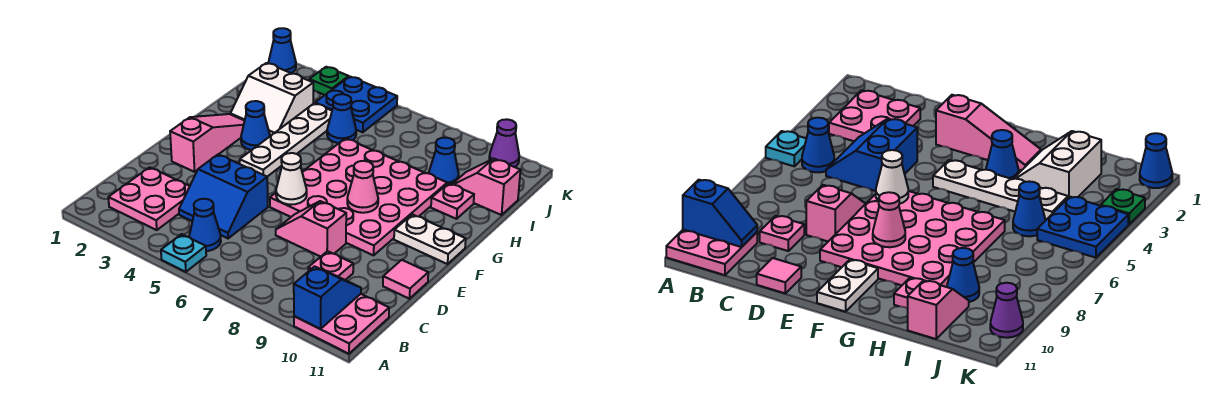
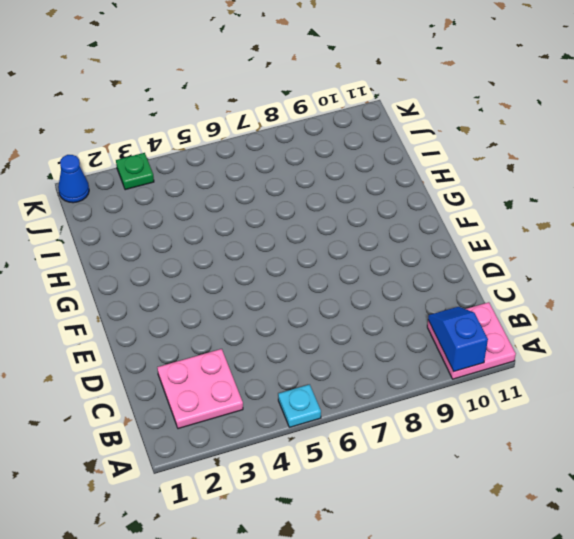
none -> blue 1x1 cone [189,199,221,251]
none -> blue 2x2 slope [179,154,268,238]
none -> pink 1x1 plate [308,251,353,280]

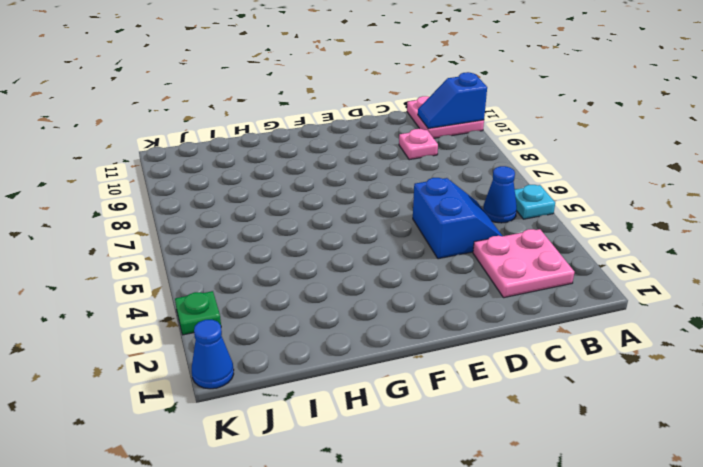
none -> pink 1x2 slope [276,201,346,257]
none -> pink 1x1 tile [383,260,428,299]
none -> pink 1x3 slope [170,114,244,172]

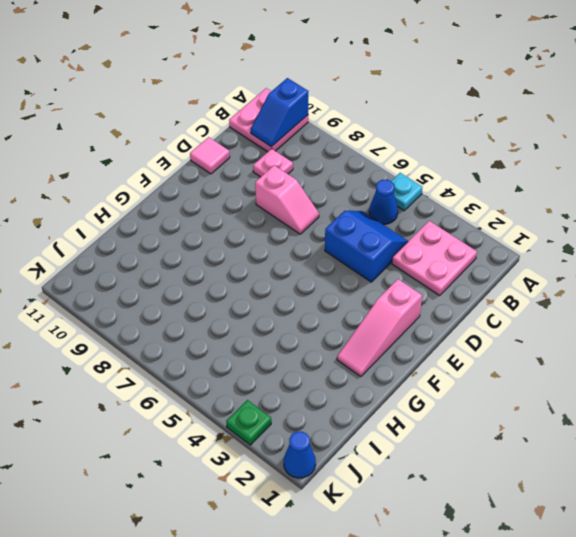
none -> pink 4x4 plate [270,138,447,255]
none -> white 1x4 plate [240,103,332,177]
none -> white 1x2 plate [394,214,466,264]

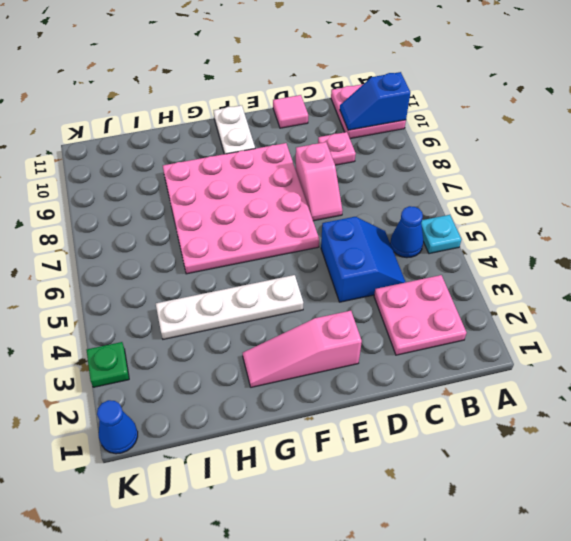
none -> blue 1x1 cone [241,101,270,150]
none -> white 2x2 slope [230,63,314,136]
none -> pink 1x1 plate [431,183,474,219]

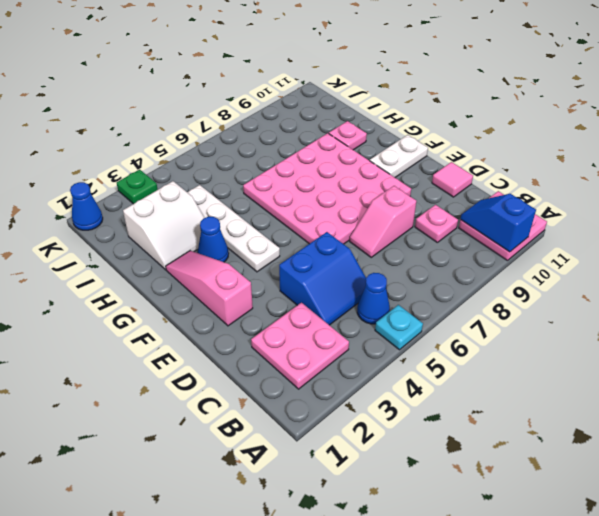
none -> blue 1x1 cone [327,94,356,143]
none -> blue 1x1 cone [429,138,459,184]
none -> pink 1x2 slope [452,159,521,215]

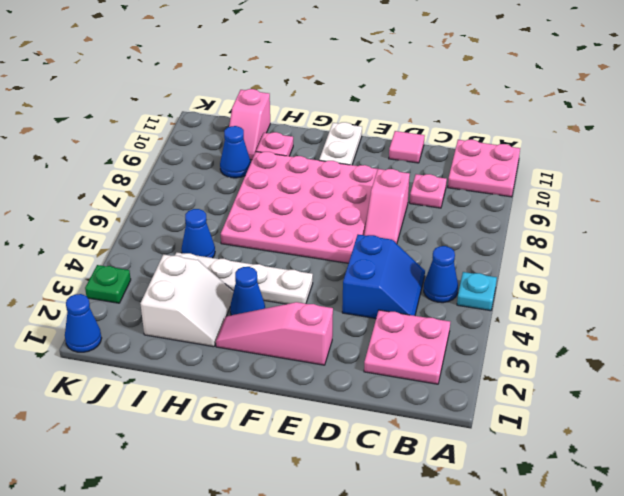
none -> blue 2x2 plate [315,77,397,132]
none -> purple 1x1 cone [489,119,519,167]
none -> blue 1x2 slope [294,266,361,329]

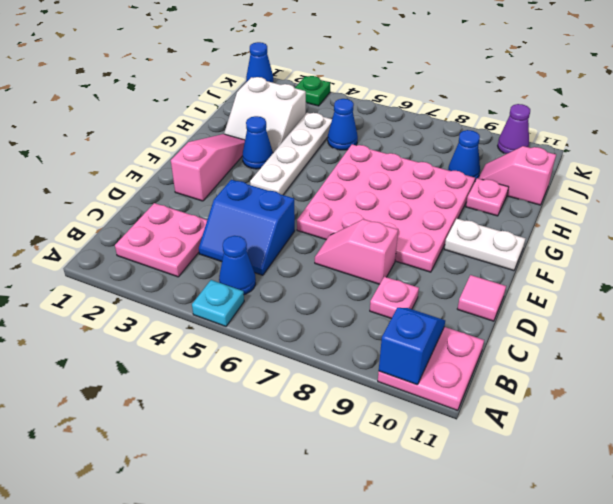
none -> blue 2x2 plate [315,77,397,132]
none -> white 1x1 cone [276,153,307,205]
none -> pink 1x1 cone [347,161,378,213]

